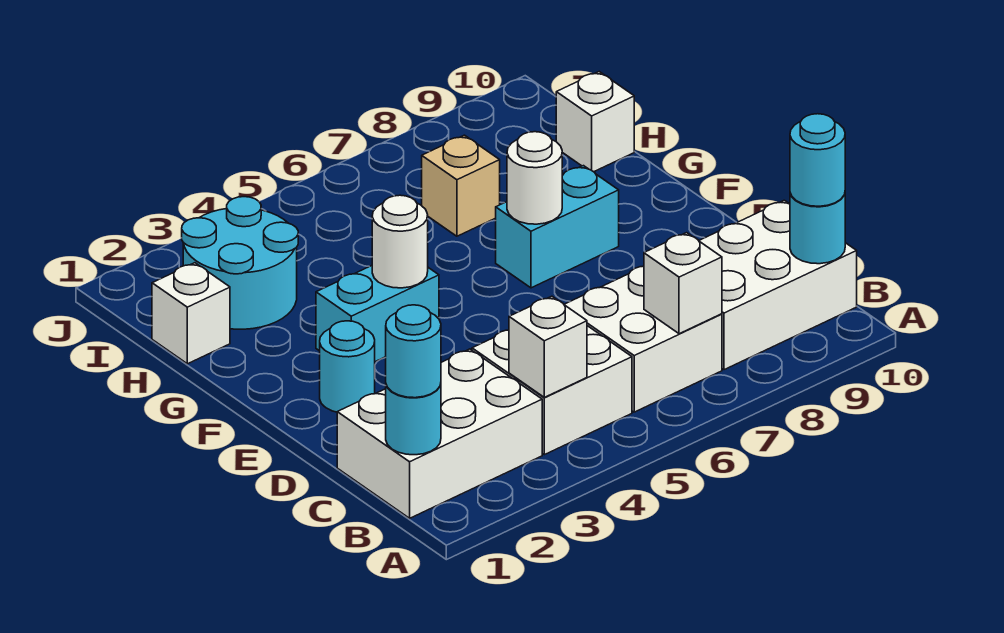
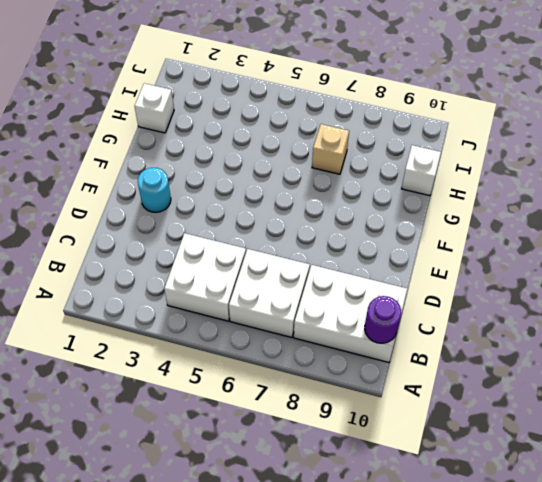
purple 1x1 round brick [365,296,401,343] -> cyan 1x1 round brick [790,193,845,264]
none -> white 2x3 brick [337,349,542,518]
none -> cyan 1x2 brick [316,266,439,362]
none -> cyan 1x2 brick [496,166,619,288]

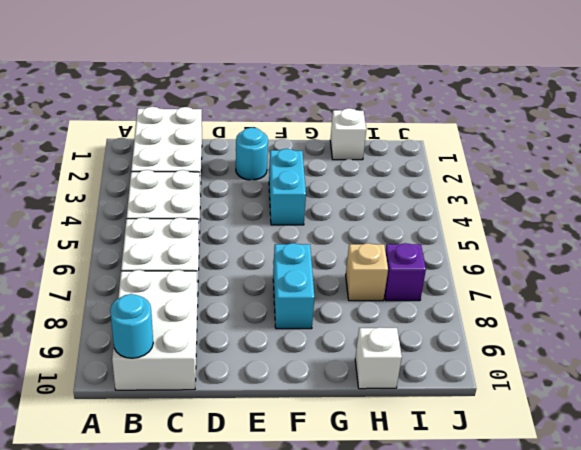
purple 1x1 brick [385,243,426,301] -> none
none -> cyan 2x2 round brick [182,197,298,329]
none -> cyan 1x1 round brick [386,384,441,455]
none -> white 1x1 brick [509,296,587,397]

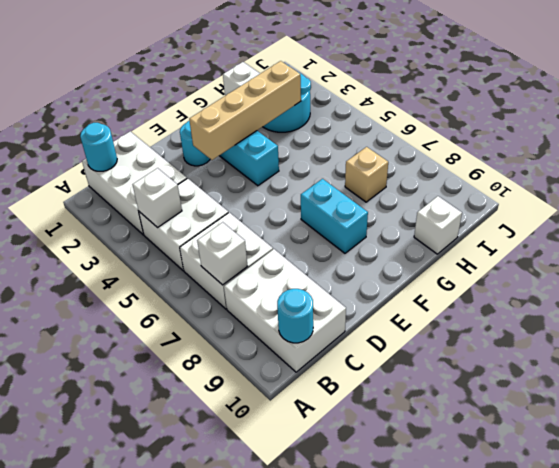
tan 1x4 brick [189,61,301,160] -> none
none -> white 1x1 round brick [372,195,428,288]
none -> white 1x1 round brick [507,132,562,224]
none -> cyan 1x1 round brick [386,305,441,398]

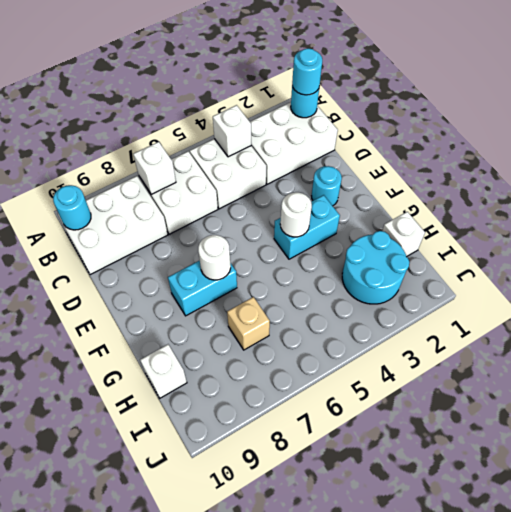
none -> cyan 1x1 round brick [790,114,845,206]

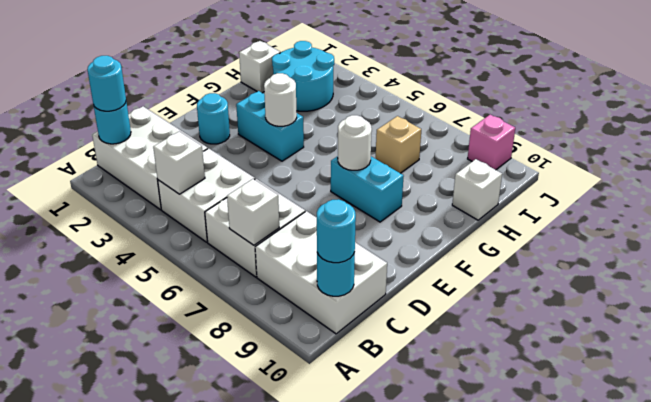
pink 1x1 brick [468,115,515,170] -> none

